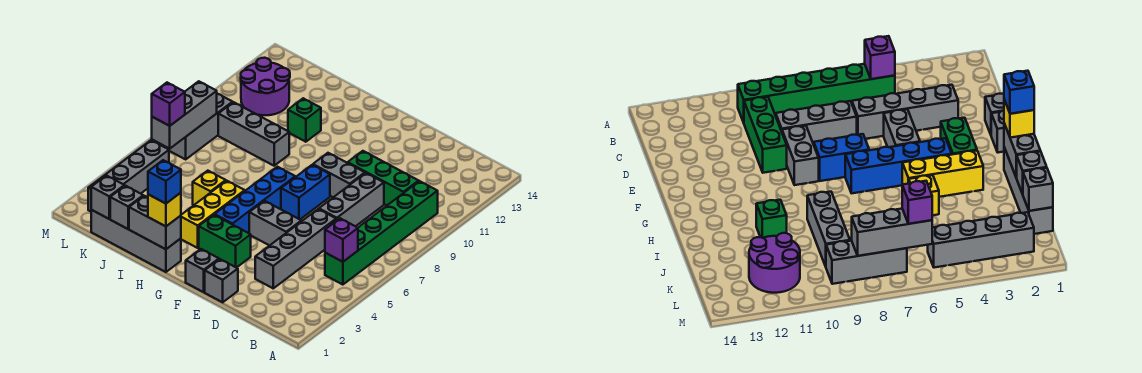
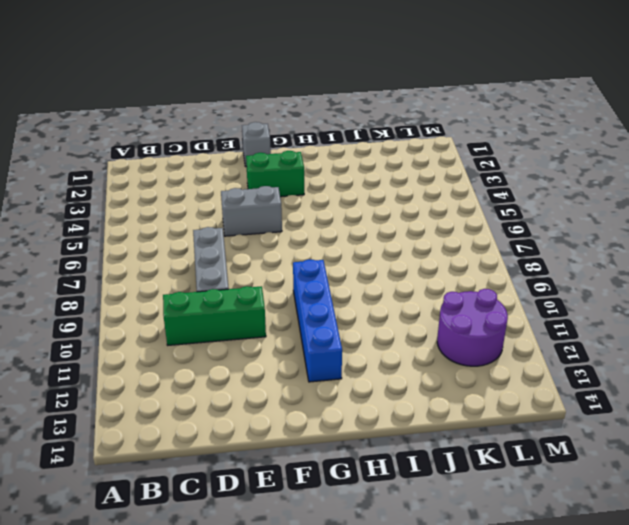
blue 1x4 brick [293,259,342,382] -> blue 1x4 brick moved to [215,167,295,233]
none -> green 1x6 brick [325,181,438,285]
none -> grey 1x4 brick [255,209,336,288]
none -> grey 1x1 brick [205,259,238,302]

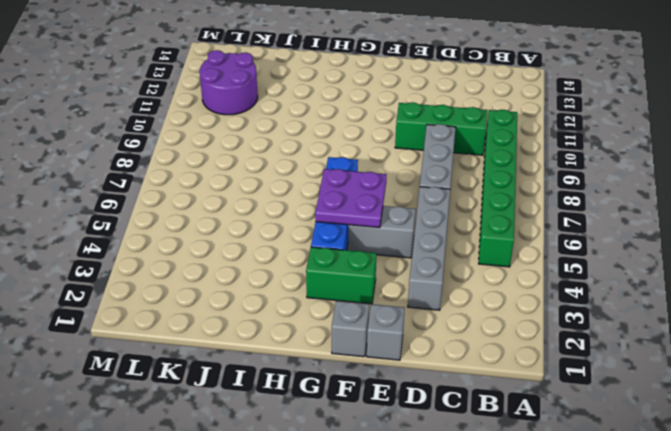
purple 2x2 plate [315,169,386,228] -> none
none -> grey 1x2 brick [313,153,365,197]
none -> blue 1x2 brick [281,165,330,219]
none -> grey 1x4 brick [91,210,181,272]

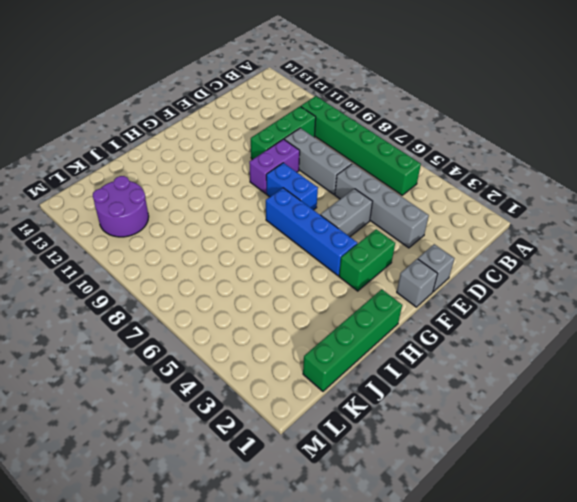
purple 1x2 brick [249,139,300,194] -> grey 1x2 brick [313,153,365,197]
green 1x4 brick [303,289,402,391] -> grey 1x4 brick [91,210,181,272]
none -> yellow 1x3 brick [181,181,245,248]
none -> yellow 1x1 brick [193,171,226,205]
none -> grey 1x3 brick [218,102,289,166]

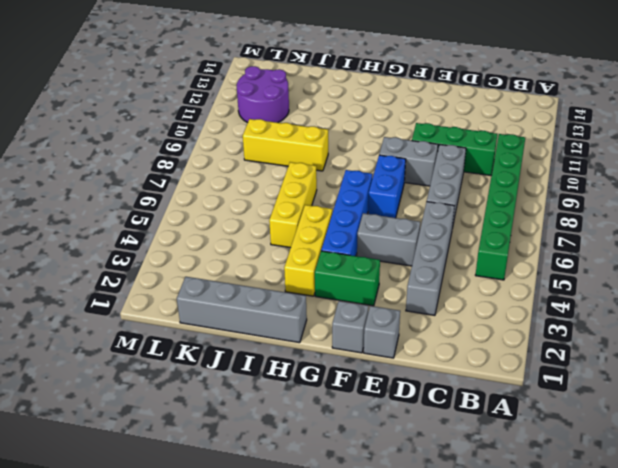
yellow 1x3 brick [269,162,317,248] -> yellow 1x1 brick [193,171,226,205]
yellow 1x3 brick [243,119,328,171] -> grey 1x3 brick [218,102,289,166]
none -> green 1x1 brick [288,98,321,142]
none -> grey 1x4 brick [88,140,169,211]
none -> grey 1x3 brick [168,94,233,159]

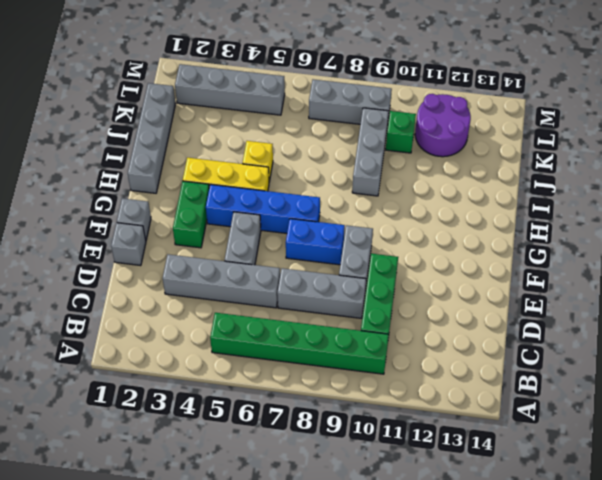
green 1x1 brick [386,111,416,153] -> green 1x1 brick moved to [288,98,321,142]
none -> purple 1x1 brick [325,218,358,262]
none -> grey 1x2 brick [129,196,181,249]
none -> grey 1x1 brick [110,186,143,229]

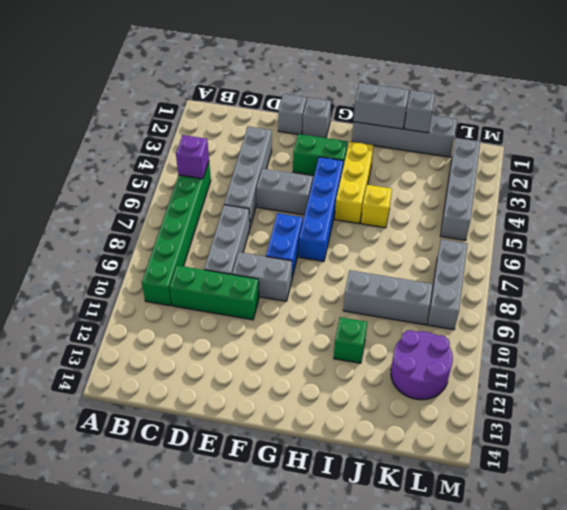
none -> grey 1x1 brick [91,176,124,219]
none -> grey 1x3 brick [152,81,217,149]
none -> yellow 1x1 brick [148,193,181,226]

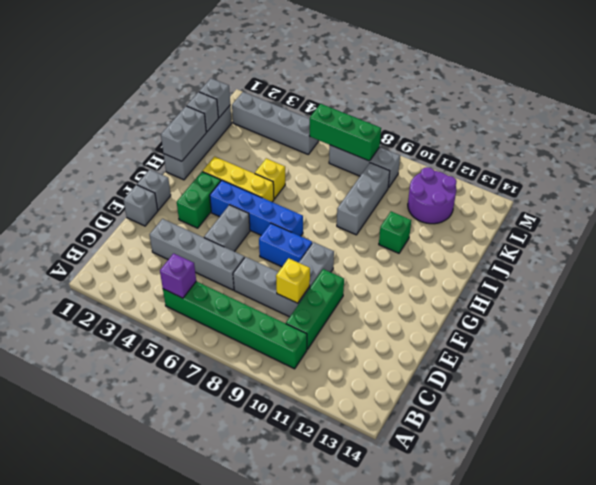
yellow 1x1 brick [276,258,310,303] -> yellow 1x1 brick moved to [148,193,181,226]
green 1x3 brick [310,104,381,161] -> grey 1x3 brick [152,81,217,149]
none -> purple 1x1 brick [152,83,185,126]
none -> blue 1x1 brick [148,160,181,204]

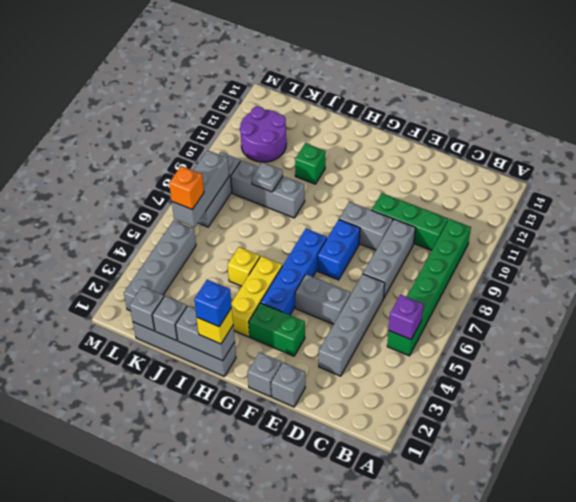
grey 1x1 plate [252,162,283,192] -> none
orange 1x1 brick [169,166,204,209] -> purple 1x1 brick [152,83,185,126]

